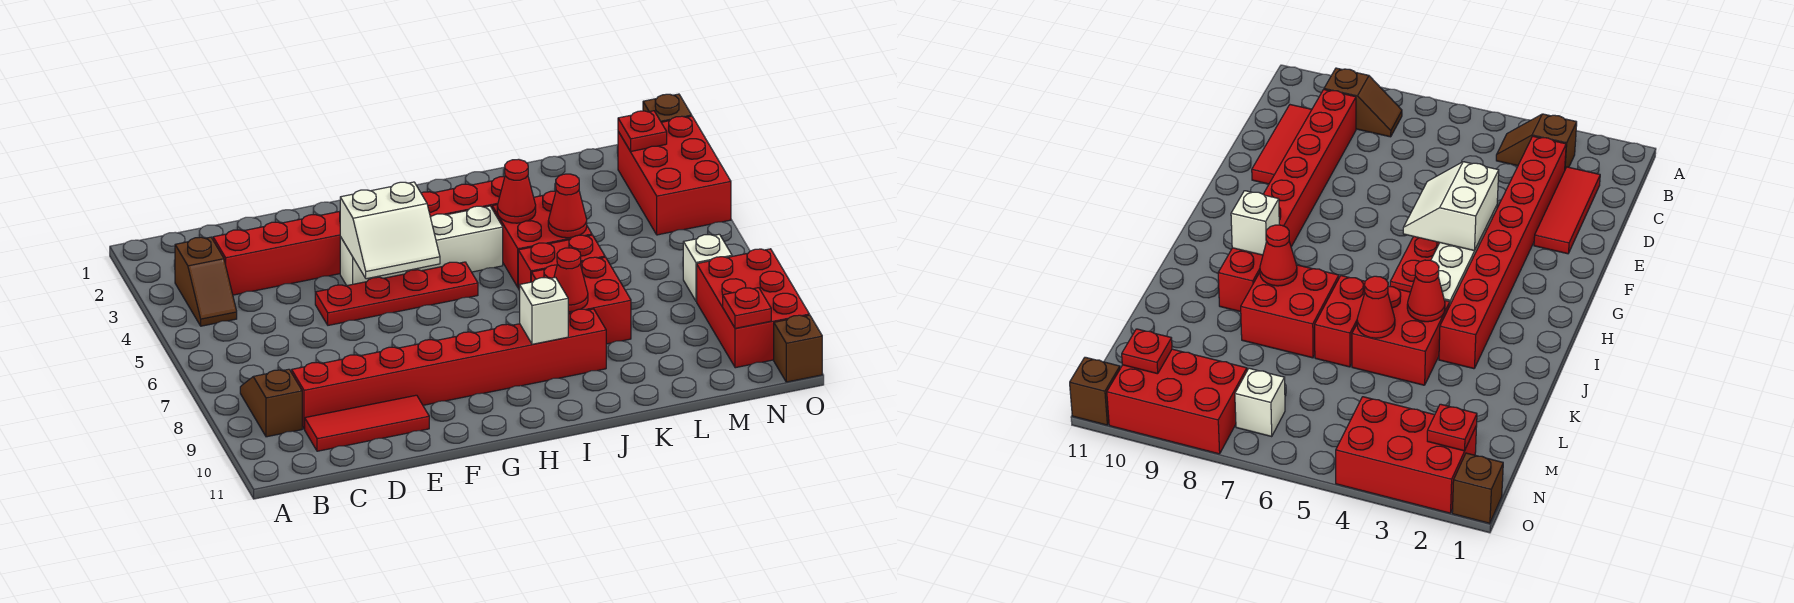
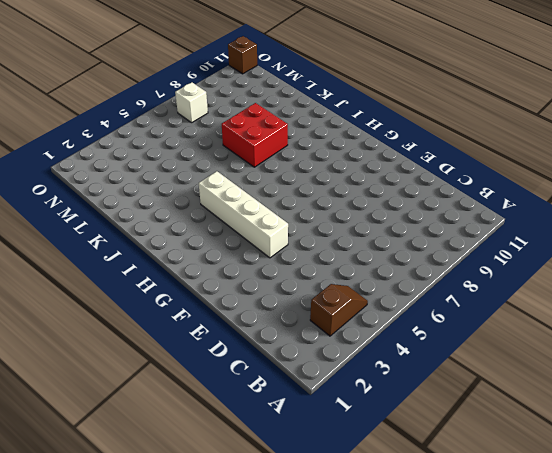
none -> brown 1x2 slope [240,369,302,437]
none -> red 1x3 tile [1534,167,1600,254]
none -> red 1x8 brick [213,177,505,295]

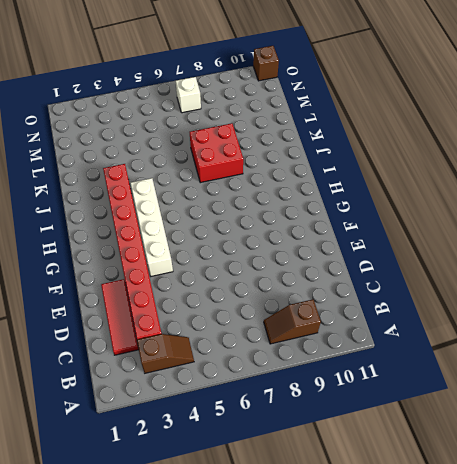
none -> red 1x8 brick [292,309,606,429]
none -> red 1x3 tile [305,395,429,451]
none -> red 1x4 plate [315,262,478,325]

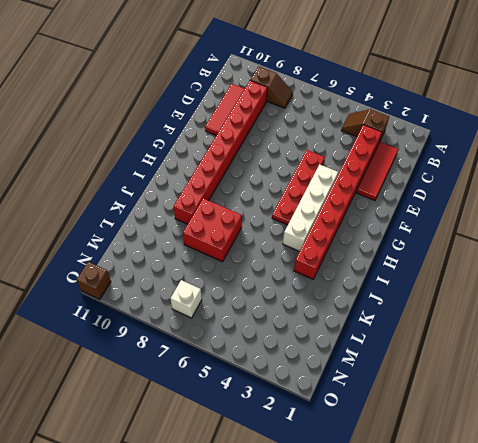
none -> red 2x2 brick [492,191,592,287]
none -> red 1x2 brick [518,235,605,290]
none -> red 2x3 brick [618,116,731,235]

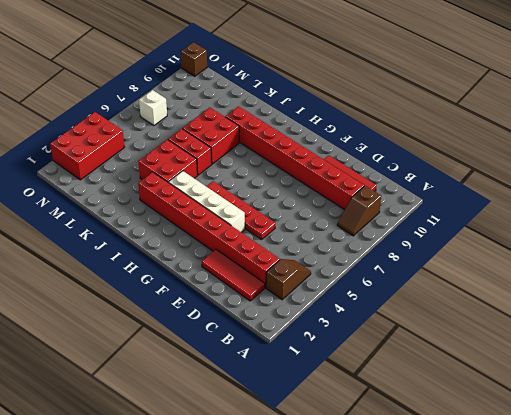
none -> red 2x3 brick [697,249,809,368]
none -> brown 1x1 brick [643,94,692,122]
none -> white 2x2 slope [340,182,440,279]

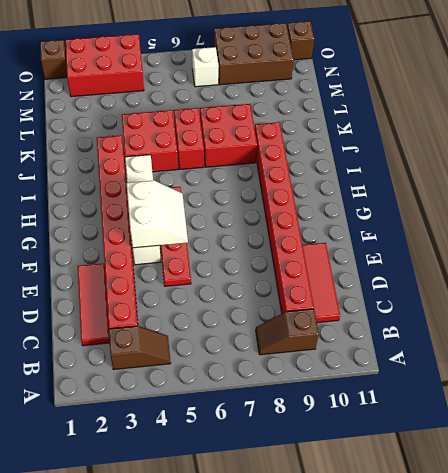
brown 2x3 brick [214,23,294,85] -> red 2x3 brick [697,249,809,368]
none -> white 1x1 brick [520,277,568,344]
none -> red 1x1 cone [497,159,536,223]
none -> red 1x1 cone [554,248,588,312]

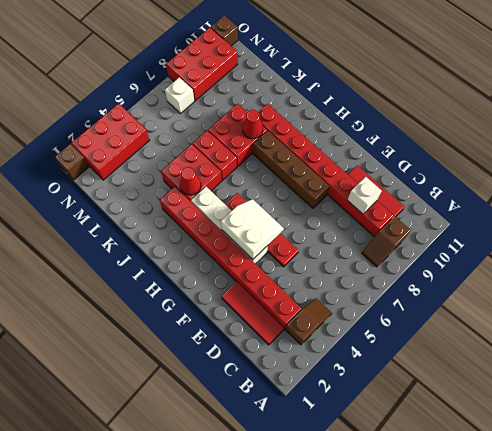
white 1x1 brick [348,177,382,214] -> white 1x1 brick moved to [520,277,568,344]
brown 1x4 brick [253,131,329,208] -> none
none -> red 1x1 cone [548,174,587,238]
none -> red 1x1 plate [618,111,667,151]
none -> red 1x1 plate [723,288,771,328]

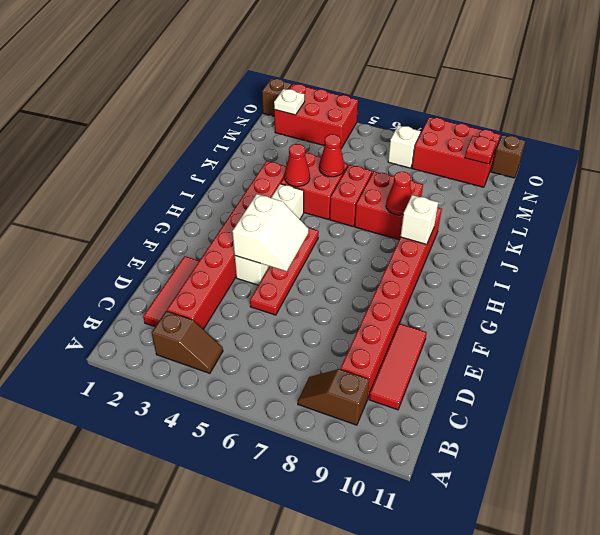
white 1x1 plate [274,89,305,115] -> red 1x1 plate [618,111,667,151]

